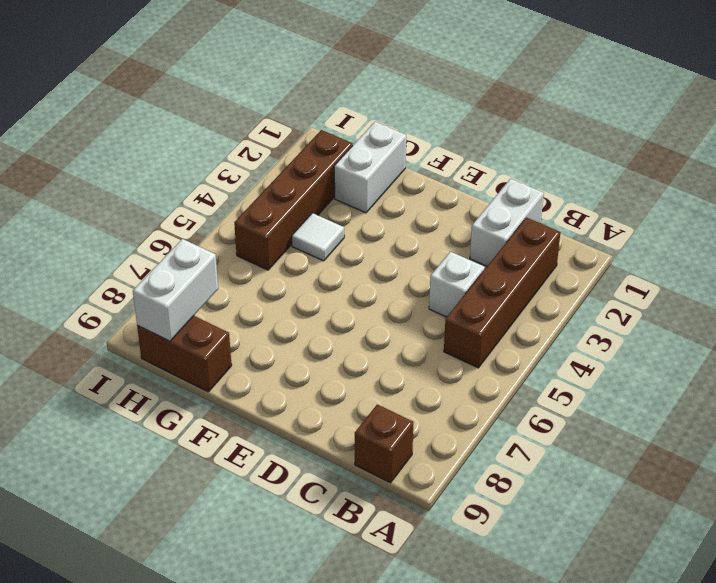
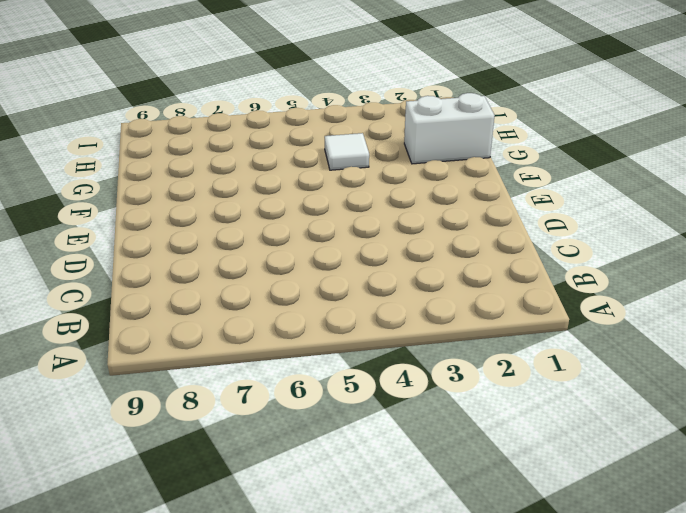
none -> brown 1x4 brick [444,218,560,368]
none -> brown 1x1 brick [355,404,413,483]

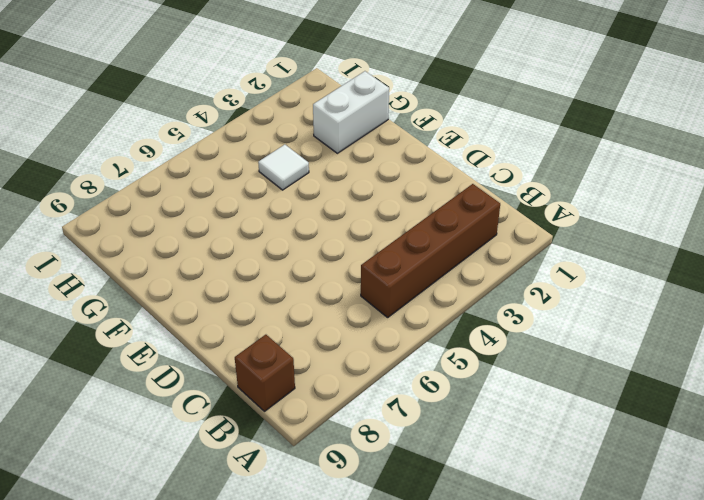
none -> white 1x2 brick [470,179,544,266]
none -> white 1x1 brick [429,252,485,317]

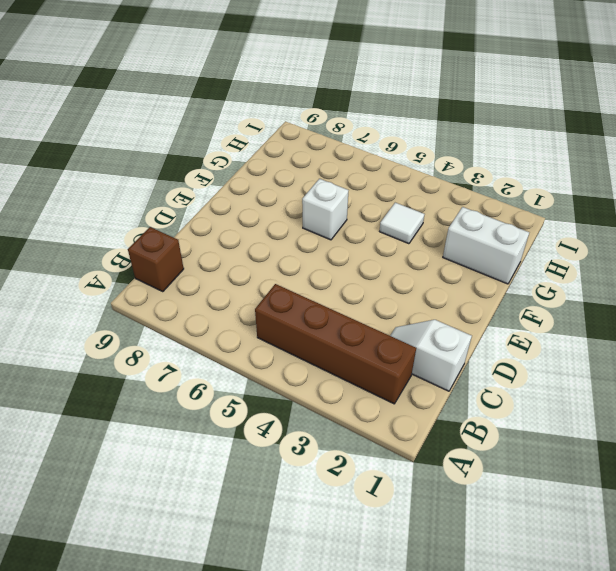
white 1x2 slope [390,320,472,391] -> white 1x2 brick [470,179,544,266]
white 1x1 brick [302,179,348,240] -> white 1x1 brick moved to [429,252,485,317]
none -> brown 1x2 brick [137,316,232,392]
none -> brown 1x4 brick [234,130,353,270]

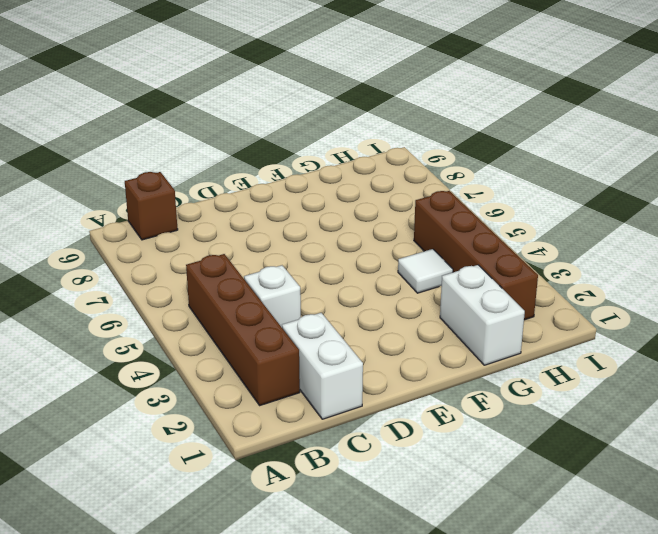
none -> brown 1x2 brick [137,316,232,392]
none -> white 1x2 brick [133,239,218,341]

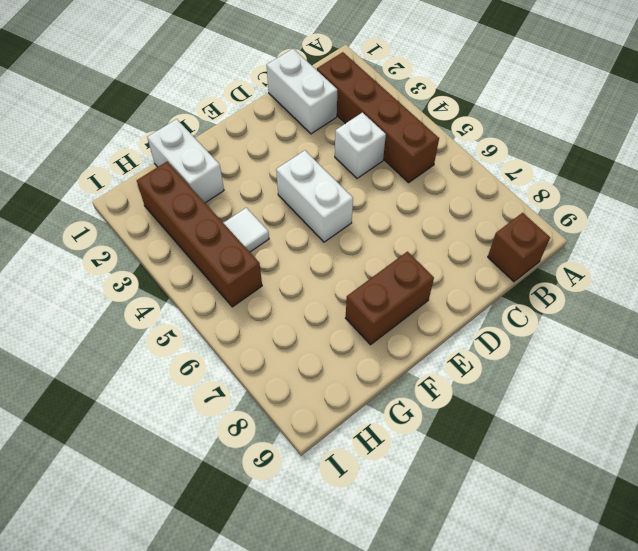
white 1x2 brick [276,150,353,242] -> white 1x2 brick moved to [133,239,218,341]
brown 1x2 brick [346,252,434,345] -> brown 1x2 brick moved to [137,316,232,392]

